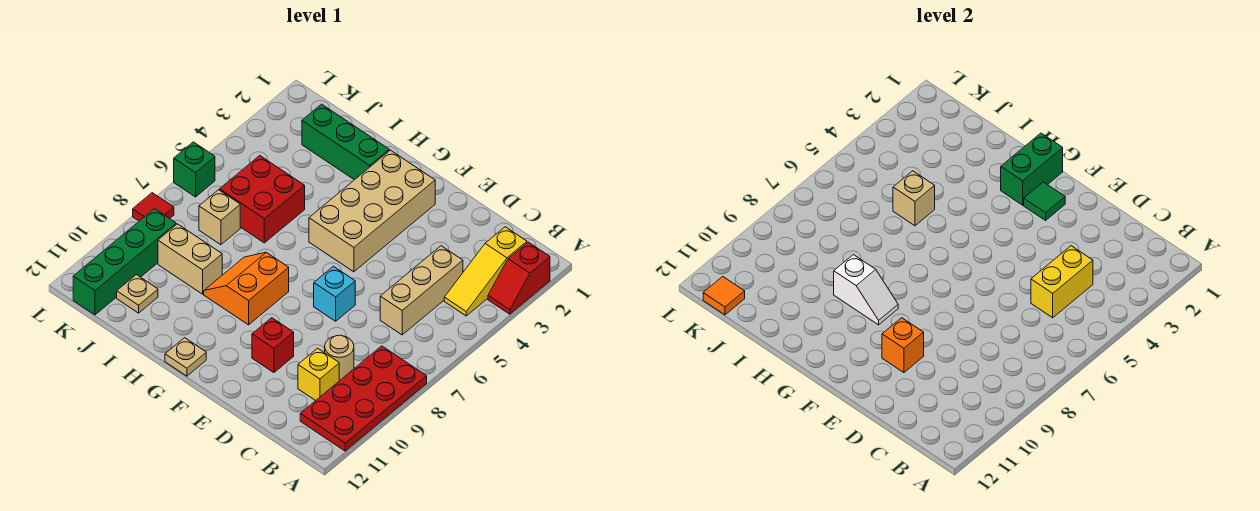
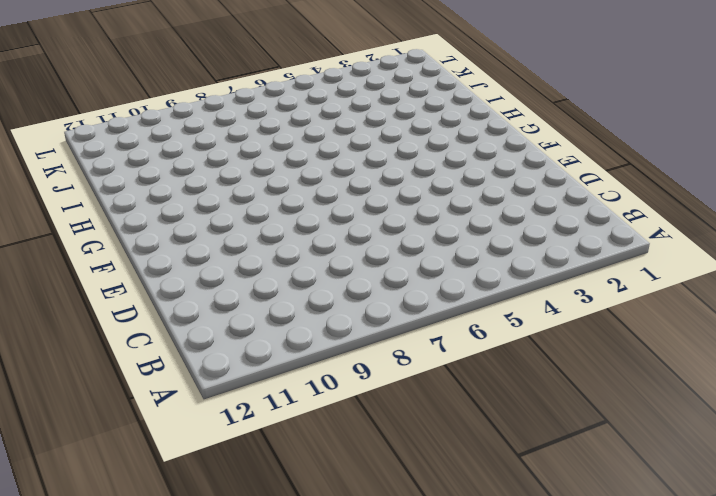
none -> red 1x2 slope [488,242,550,314]
none -> red 2x4 plate [300,346,427,451]
none -> yellow 1x3 slope [444,227,527,316]

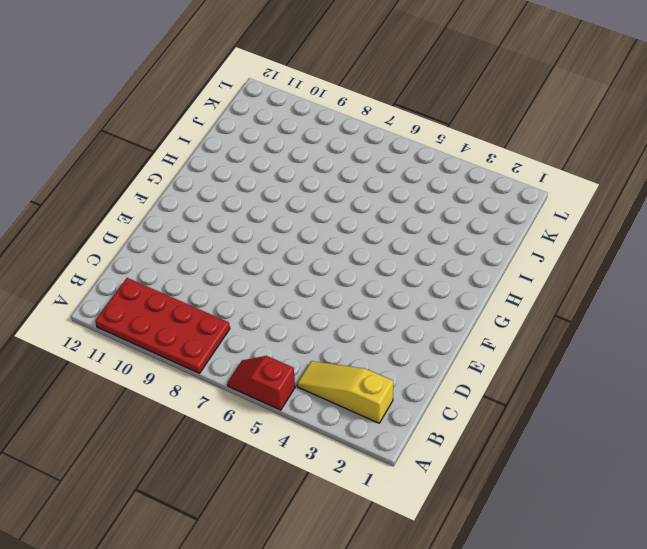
red 1x2 slope [227,356,295,410] -> red 1x2 slope moved to [488,242,550,314]
none -> tan 1x3 brick [380,246,463,335]
none -> tan 1x1 round brick [325,335,354,381]
none -> yellow 1x1 brick [298,348,339,401]

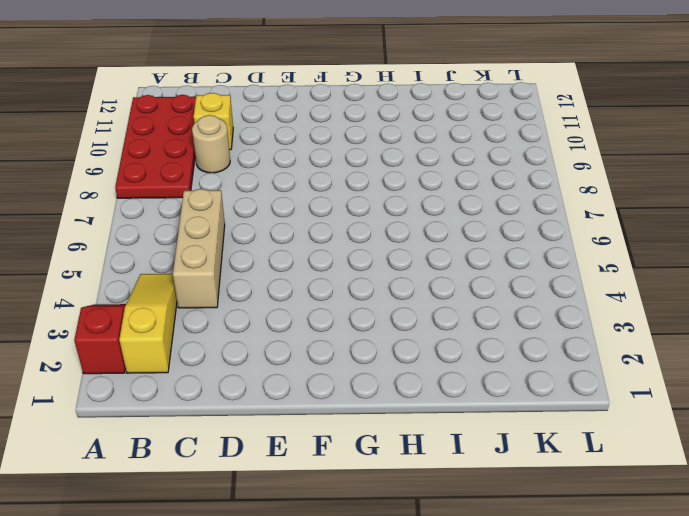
none -> cyan 1x1 brick [314,266,355,321]
none -> red 1x1 brick [252,318,294,373]
none -> tan 2x4 brick [309,150,435,272]

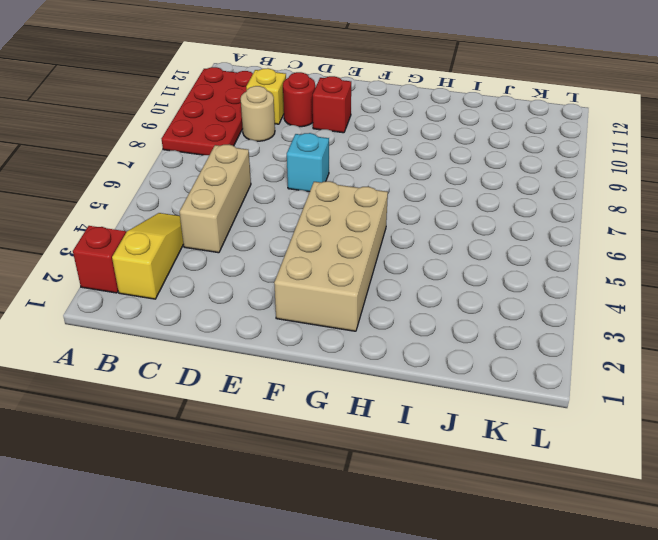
red 1x1 round brick [283,72,315,127] -> none
none -> orange 2x2 slope [204,252,289,325]
none -> tan 1x1 plate [165,338,206,376]
none -> green 1x3 brick [302,104,389,180]

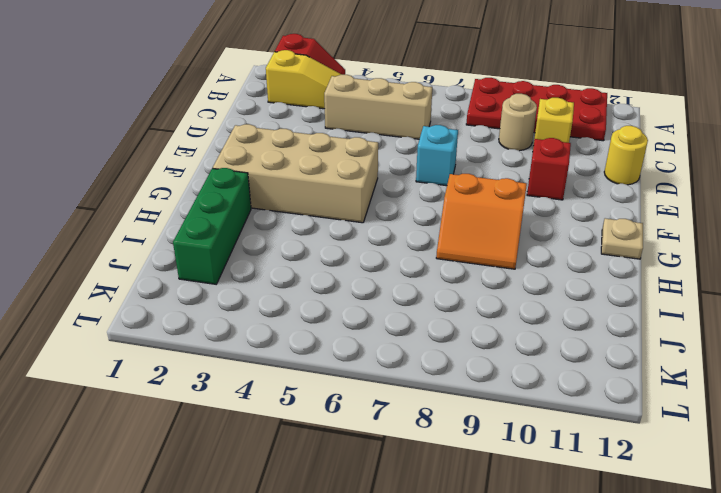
yellow 1x1 round brick [604,126,648,185] -> none
none -> red 2x2 brick [220,156,305,243]
none -> tan 1x2 brick [158,224,222,294]
none -> tan 1x1 brick [199,190,240,245]

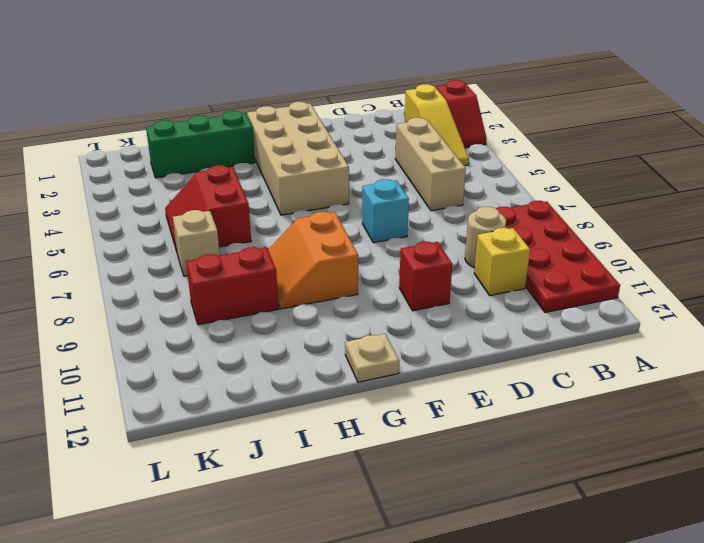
red 2x2 slope [165,165,251,251] -> red 2x2 brick [220,156,305,243]
red 1x2 brick [186,247,278,325] -> tan 1x2 brick [158,224,222,294]
none -> tan 1x1 plate [117,275,158,313]
none -> green 1x4 brick [73,209,176,315]
none -> green 1x1 brick [174,142,215,197]

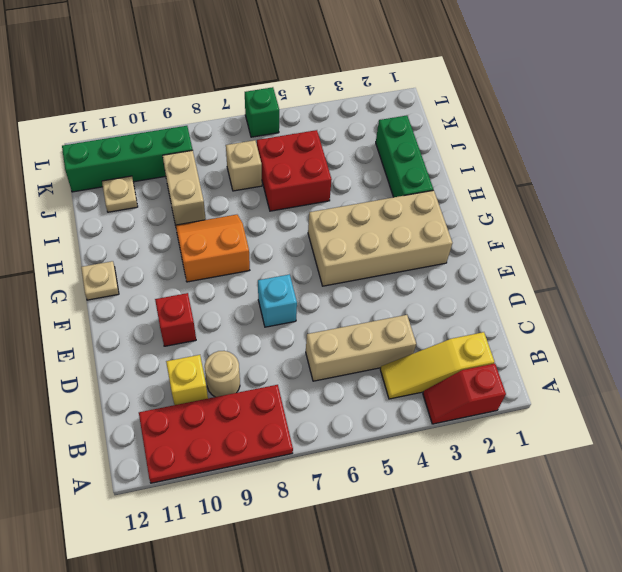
none -> red 1x1 tile [133,193,174,221]
none -> yellow 1x2 brick [1031,246,1093,318]
none -> orange 1x1 brick [882,318,924,373]

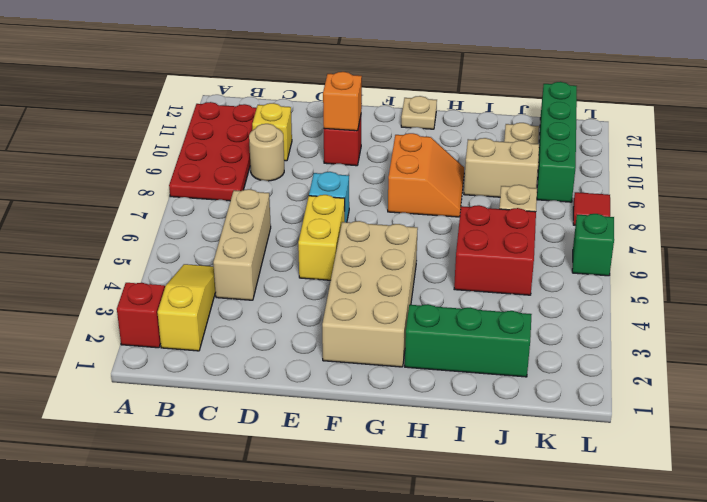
yellow 1x2 brick [298,195,345,280] -> yellow 1x2 brick moved to [1031,246,1093,318]
none -> green 1x1 tile [1024,182,1065,220]
none -> green 1x2 brick [1001,133,1063,205]
none -> white 1x2 slope [834,255,898,325]

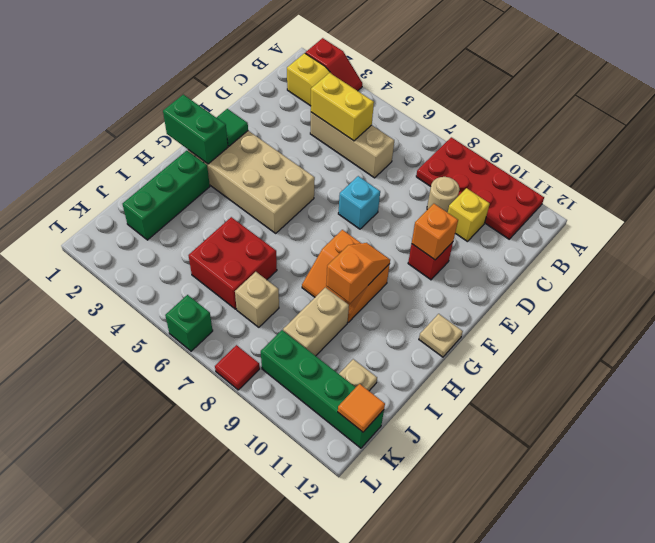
orange 1x2 slope [326,243,390,303] -> white 1x2 slope [834,255,898,325]
none -> tan 1x1 brick [893,171,935,226]

